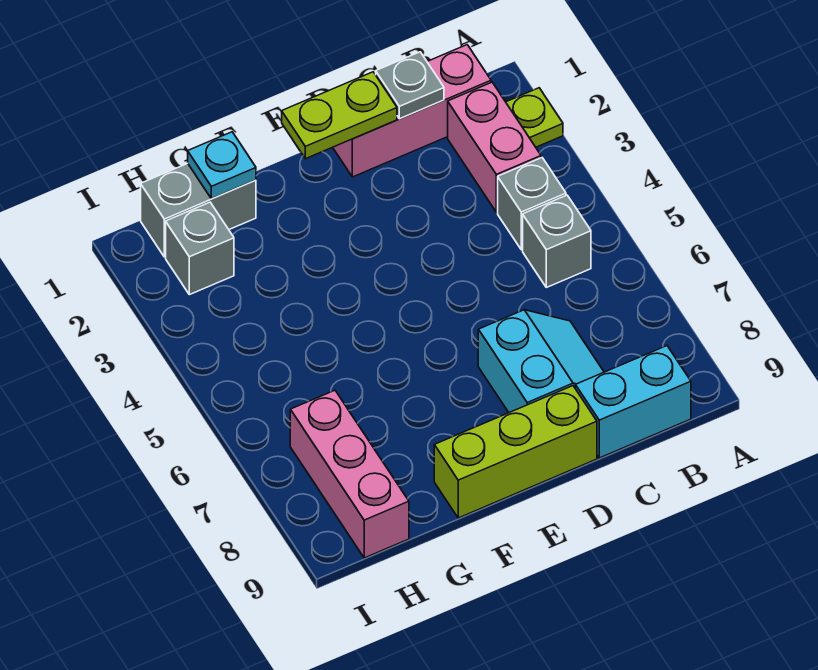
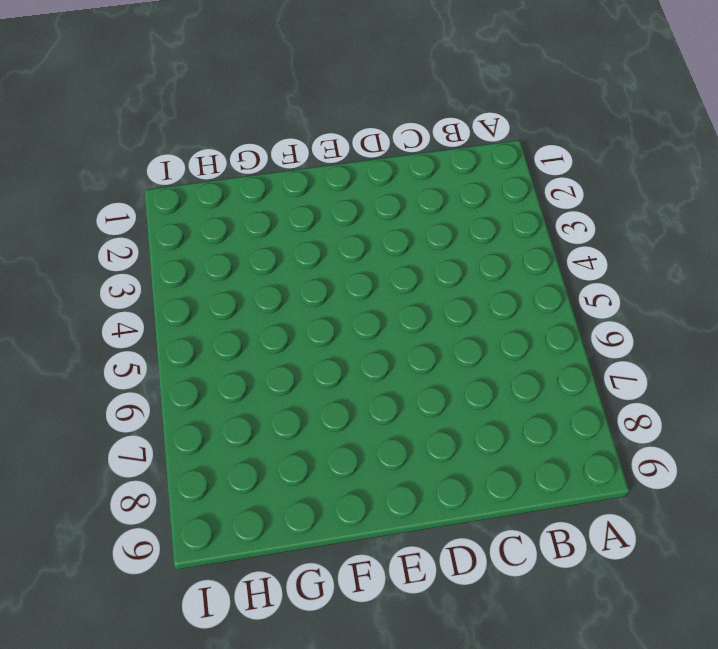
none -> lime 1x1 plate [506,88,563,147]
none -> pink 1x3 brick [333,45,491,177]
none -> pink 1x2 brick [448,82,541,212]

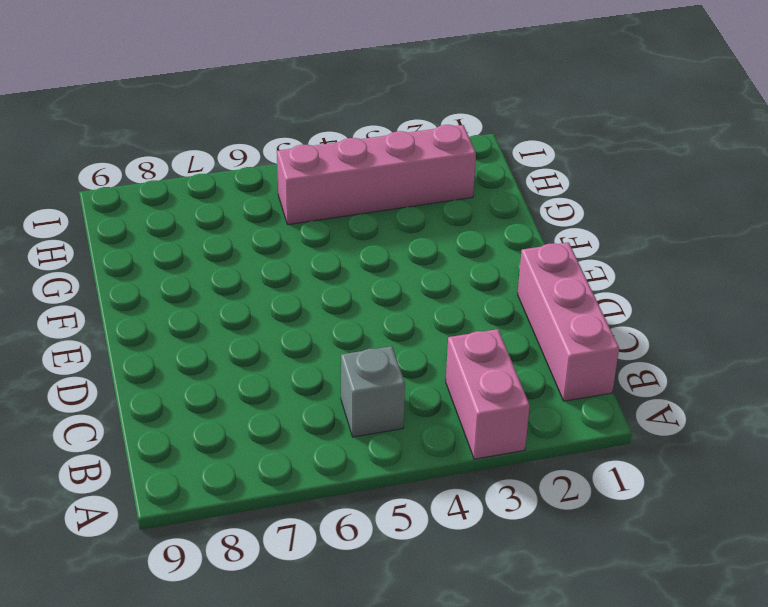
pink 1x2 brick [446,329,530,459] -> pink 1x2 brick turned to [448,82,541,212]
pink 1x4 brick [277,125,476,225] -> grey 1x1 brick [166,202,234,295]
none -> lime 1x1 plate [506,88,563,147]
none -> grey 1x1 brick [498,158,566,250]
none -> cyan 1x2 brick [575,346,691,458]

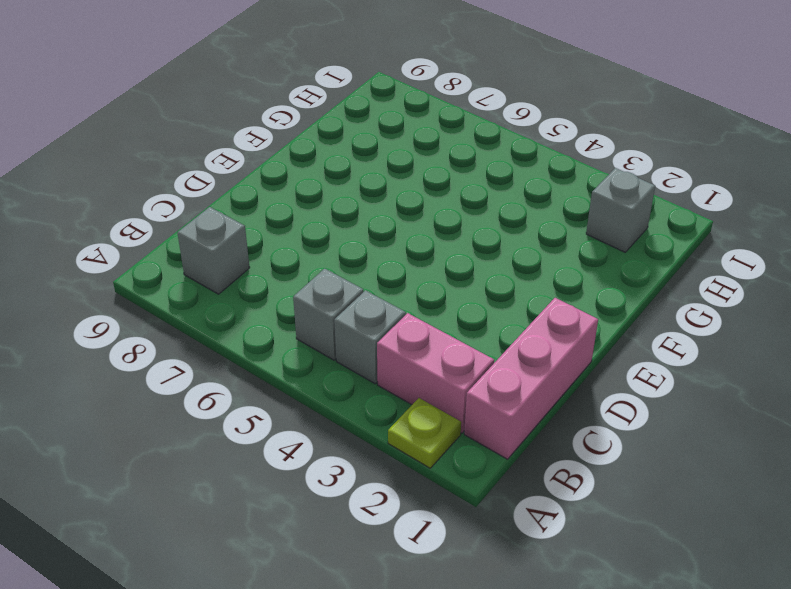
grey 1x1 brick [178,207,250,294] -> none
none -> cyan 1x2 brick [575,346,691,458]
none -> cyan 2x2 slope [478,310,604,413]
none -> lime 1x3 brick [434,386,597,518]

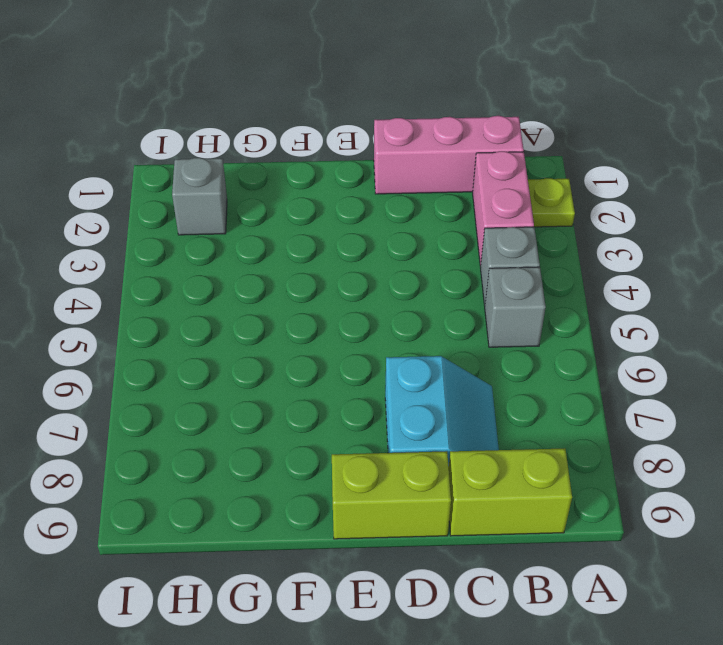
lime 1x2 brick [449,448,572,536] -> cyan 1x2 brick [575,346,691,458]
lime 1x2 brick [332,451,451,539] -> lime 1x3 brick [434,386,597,518]
none -> grey 1x2 brick [141,163,256,257]
none -> pink 1x3 brick [290,390,409,558]
none -> grey 1x1 plate [376,52,444,119]

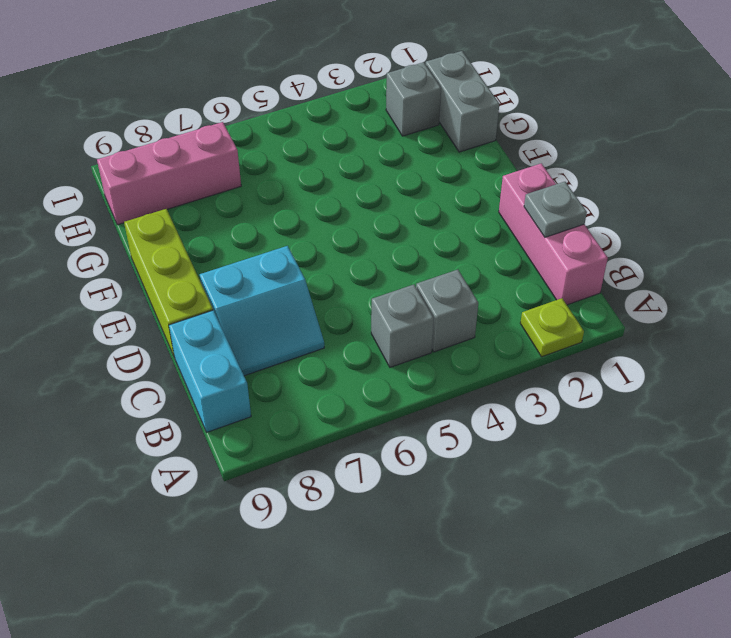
none -> pink 1x2 brick [448,82,541,212]
none -> lime 1x2 plate [282,72,397,159]
none -> cyan 1x1 plate [188,132,256,199]

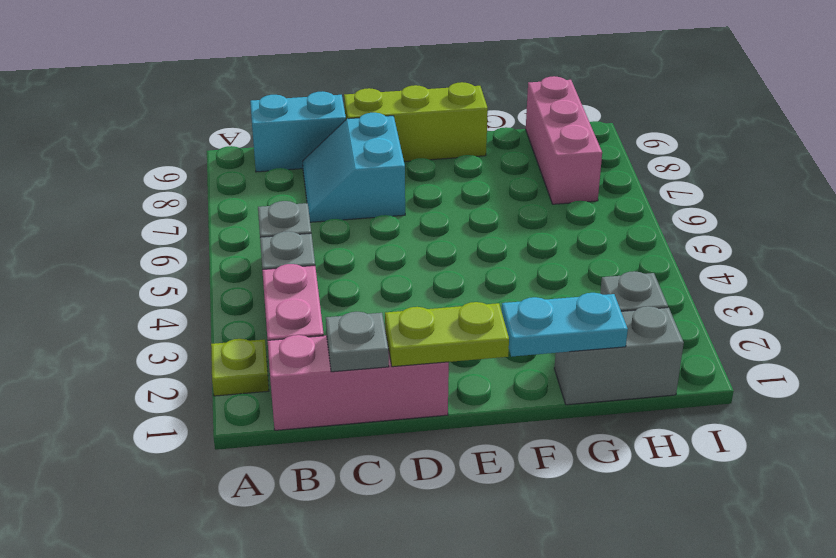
cyan 1x2 plate [502,293,628,357] -> cyan 1x1 plate [188,132,256,199]

